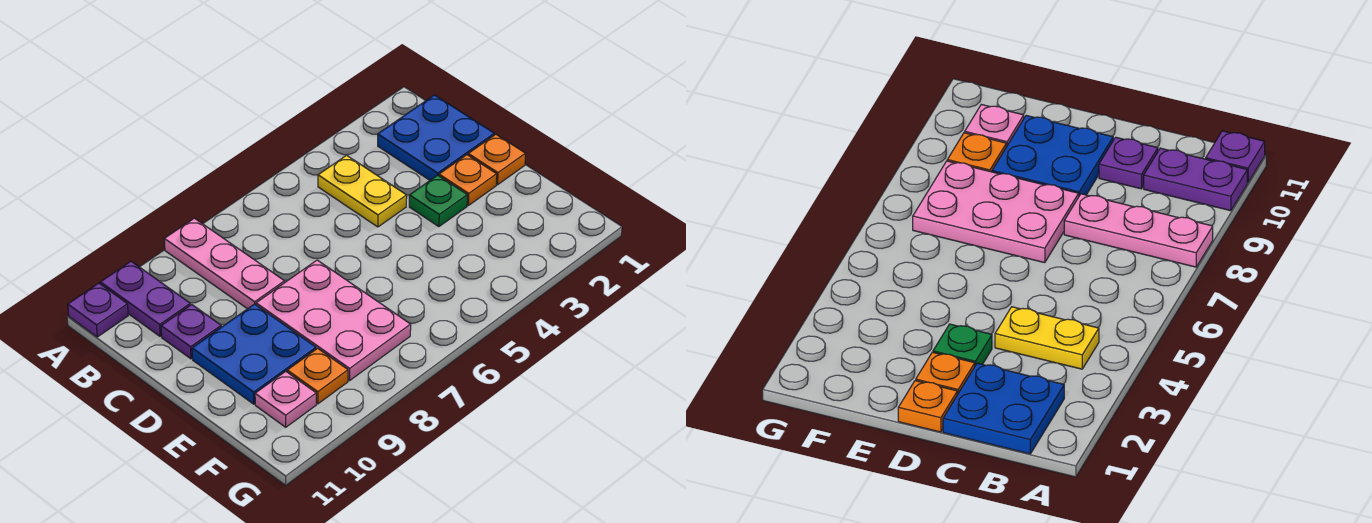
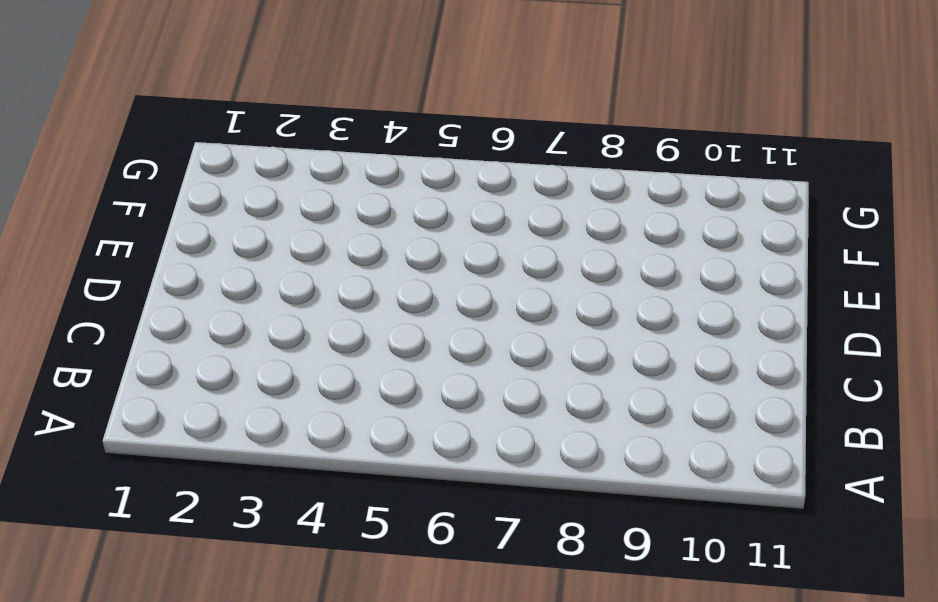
none -> pink 1x3 plate [164,218,285,309]
none -> purple 1x2 plate [100,261,190,336]
none -> purple 1x1 plate [68,283,128,337]

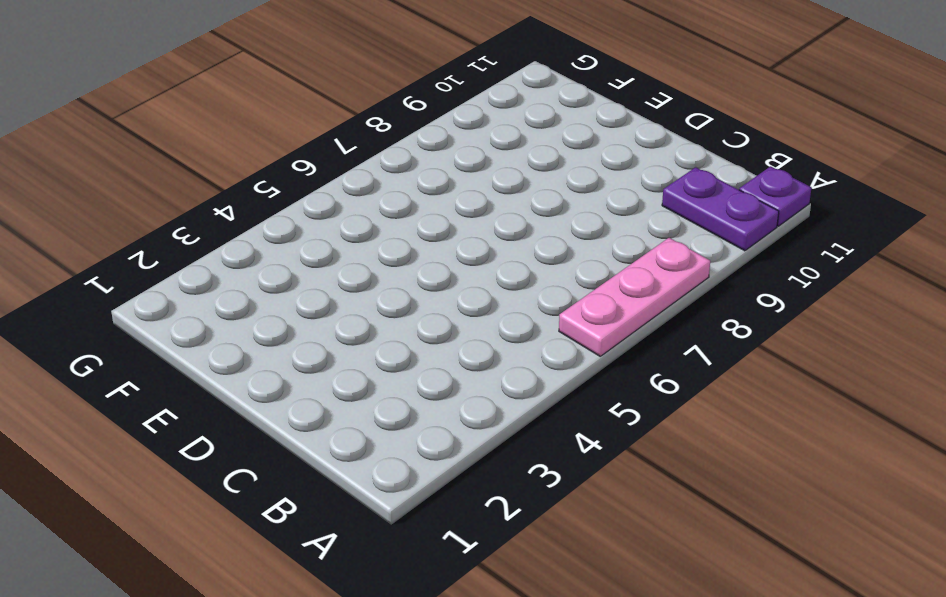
pink 1x3 plate [559,238,710,356] -> pink 1x3 plate turned to [164,218,285,309]
none -> blue 2x2 plate [378,95,494,180]
none -> yellow 1x2 plate [318,155,407,227]
none -> purple 1x1 plate [161,305,221,359]

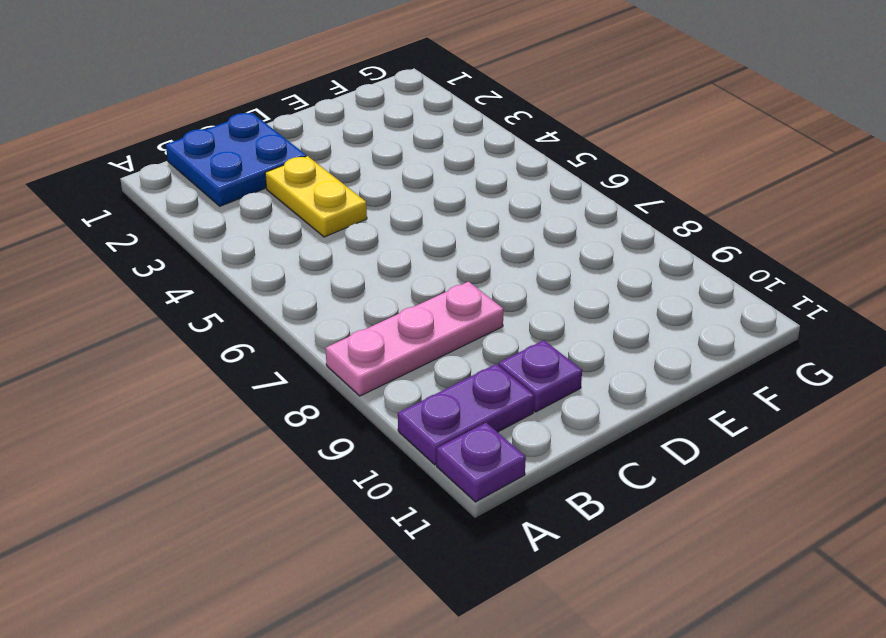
yellow 1x2 plate [265,156,367,237] -> yellow 1x2 plate turned to [318,155,407,227]
none -> orange 1x1 plate [468,134,526,185]
none -> orange 1x1 plate [439,155,497,205]
none -> green 1x1 plate [409,175,467,227]

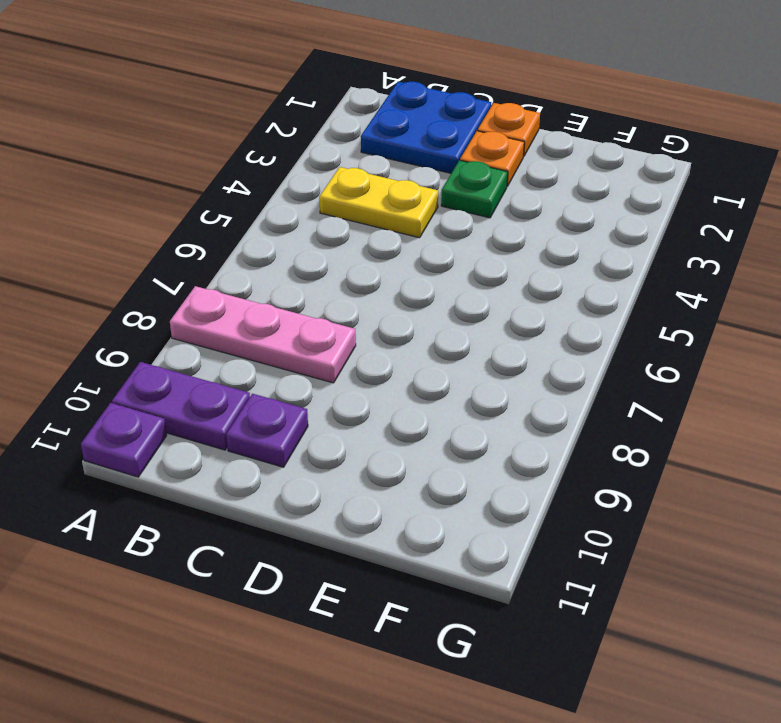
none -> pink 2x3 plate [256,260,411,380]
none -> blue 2x2 plate [192,304,316,404]
none -> orange 1x1 plate [287,348,348,404]

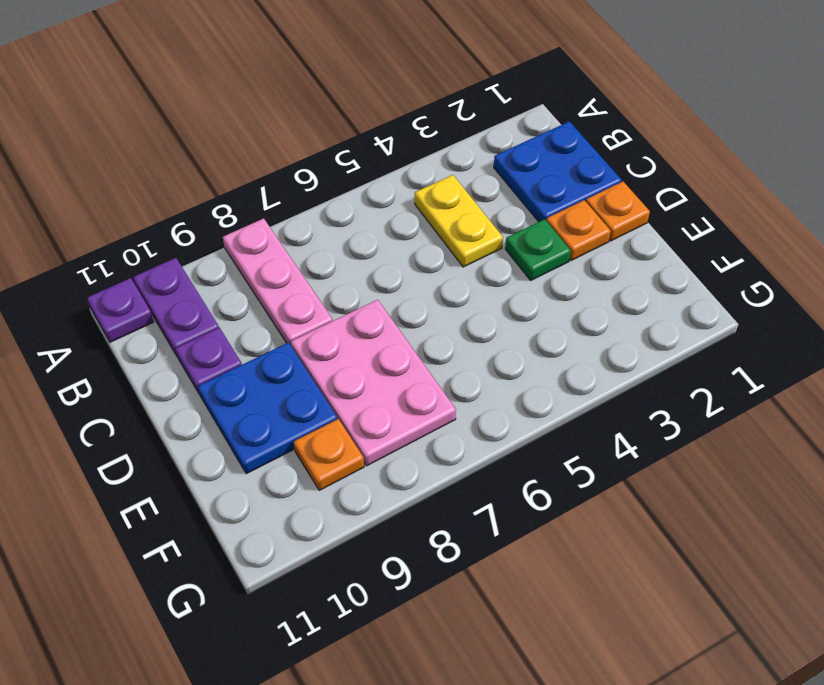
none -> pink 1x1 plate [255,371,316,427]

